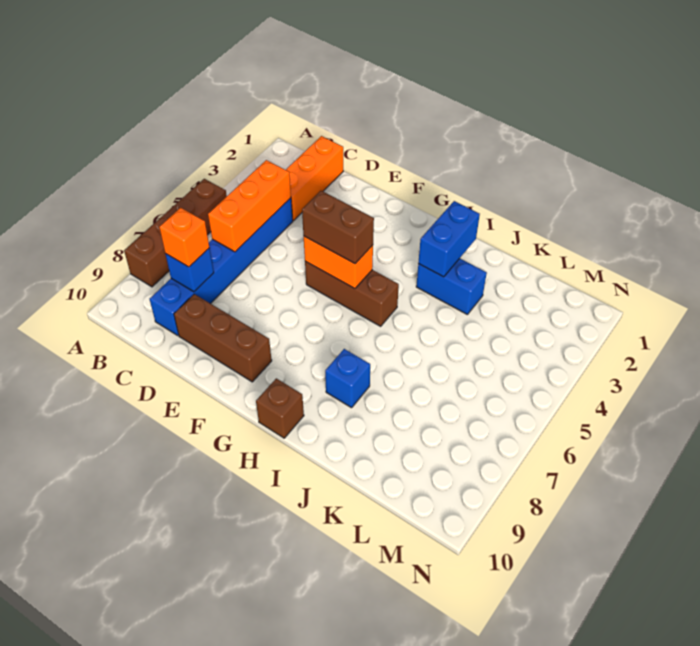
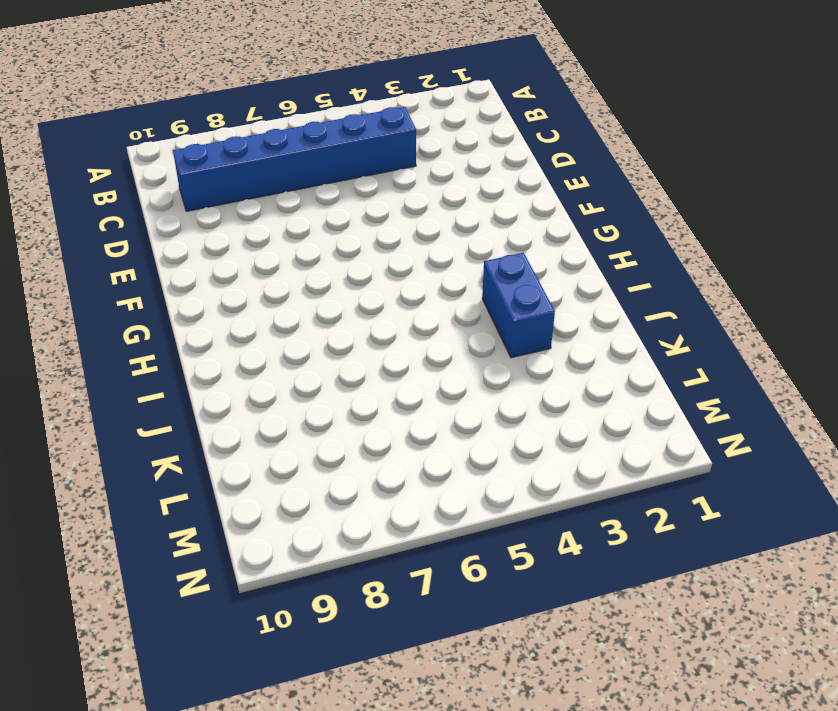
none -> brown 1x4 brick [124,179,227,287]
none -> orange 1x3 brick [286,136,343,221]
none -> brown 1x3 brick [174,294,272,382]

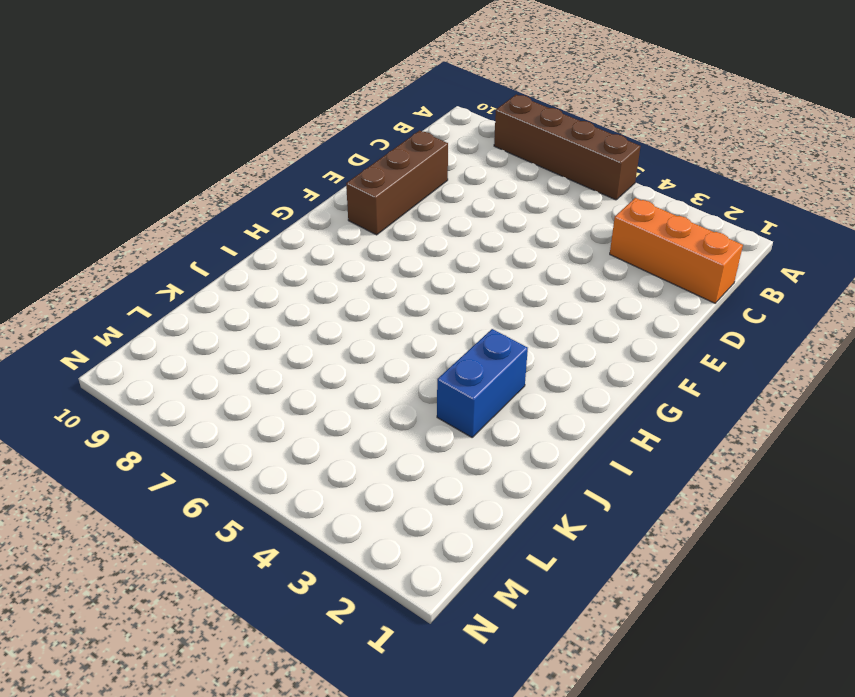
none -> blue 1x6 brick [150,198,293,336]
none -> brown 1x3 brick [305,261,399,326]
none -> brown 1x1 brick [256,378,304,438]

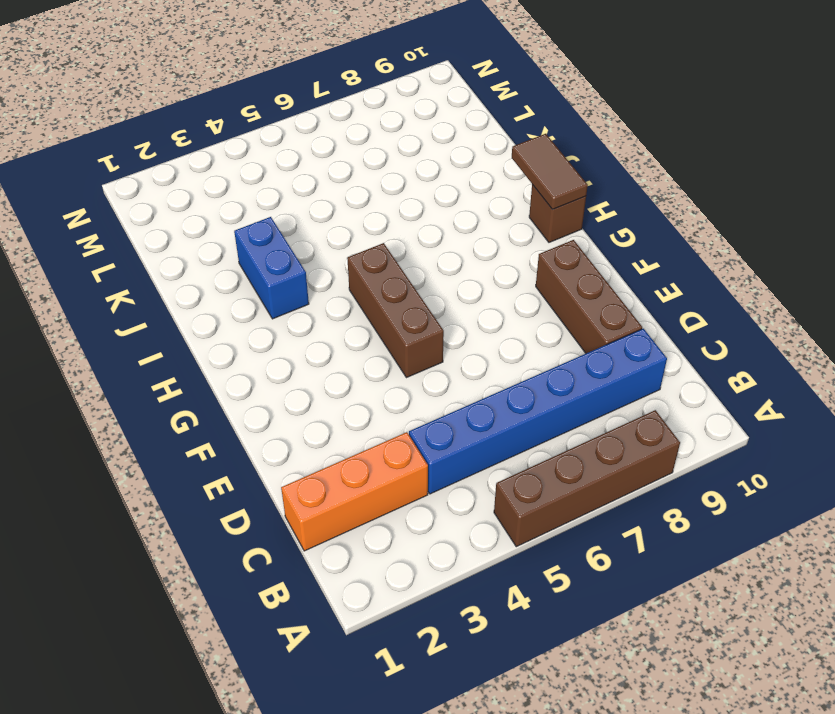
brown 1x2 tile [512,134,588,210] -> none
none -> blue 1x1 brick [325,349,370,408]
none -> orange 1x3 brick [208,160,291,252]
none -> blue 1x1 brick [166,248,214,292]

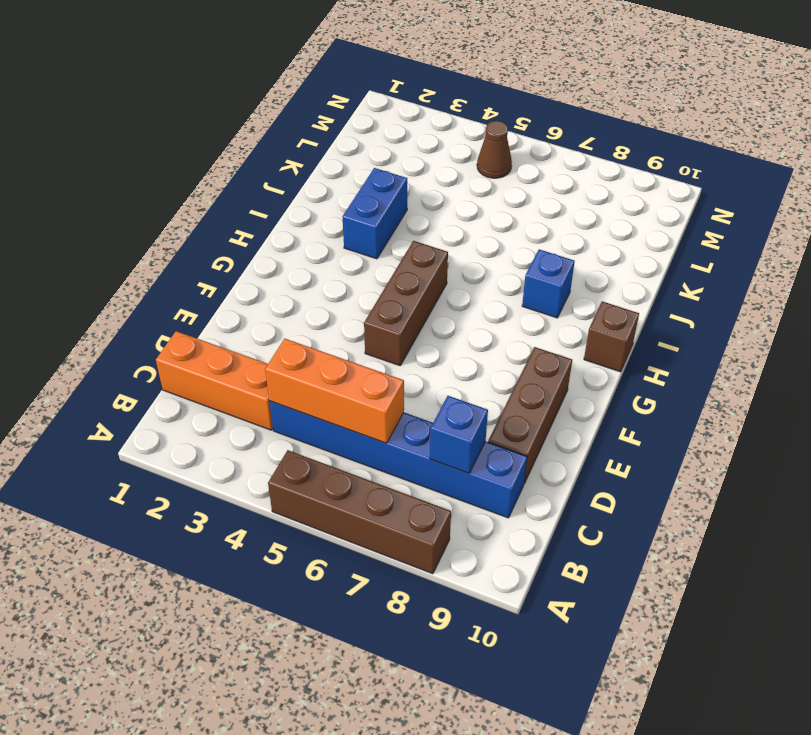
brown 1x1 cone [477,121,512,178] -> none
none -> orange 1x2 brick [304,236,373,289]
none -> blue 1x2 brick [418,201,480,277]
none -> orange 1x1 brick [159,208,210,267]

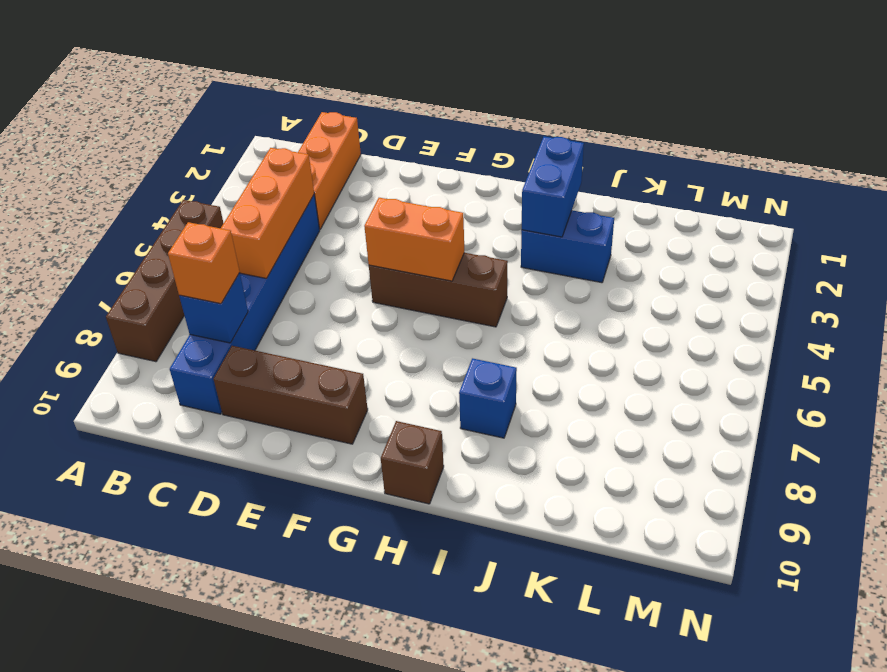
none -> brown 1x2 brick [302,191,374,264]

